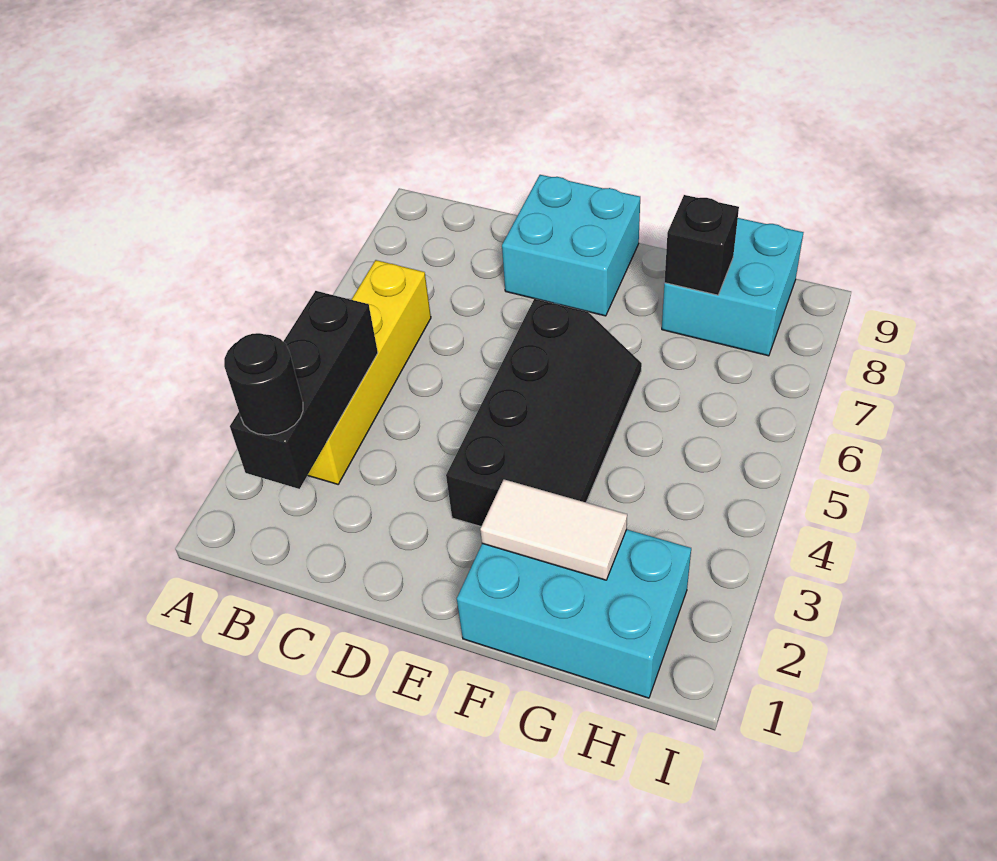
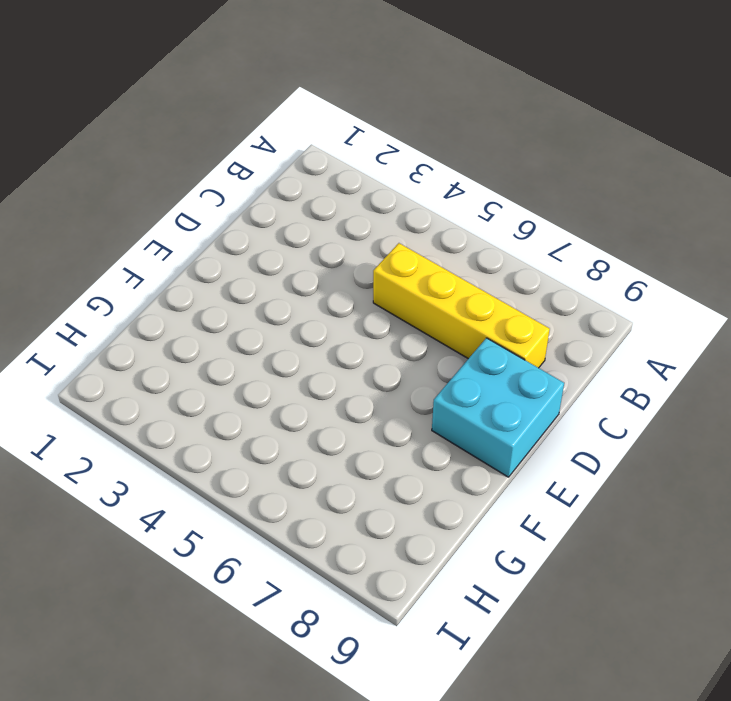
yellow 1x4 brick [373,243,550,368] -> yellow 1x4 brick moved to [308,260,431,484]
none -> black 2x4 slope [446,299,642,526]
none -> cyan 2x3 brick [457,529,691,698]

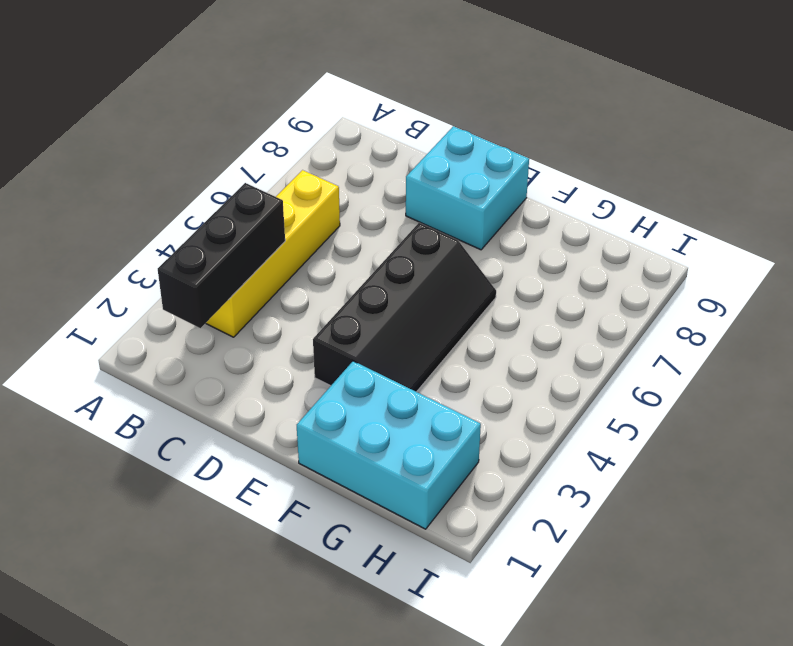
none -> cyan 2x2 brick [662,218,804,356]
none -> white 1x2 tile [480,479,627,580]

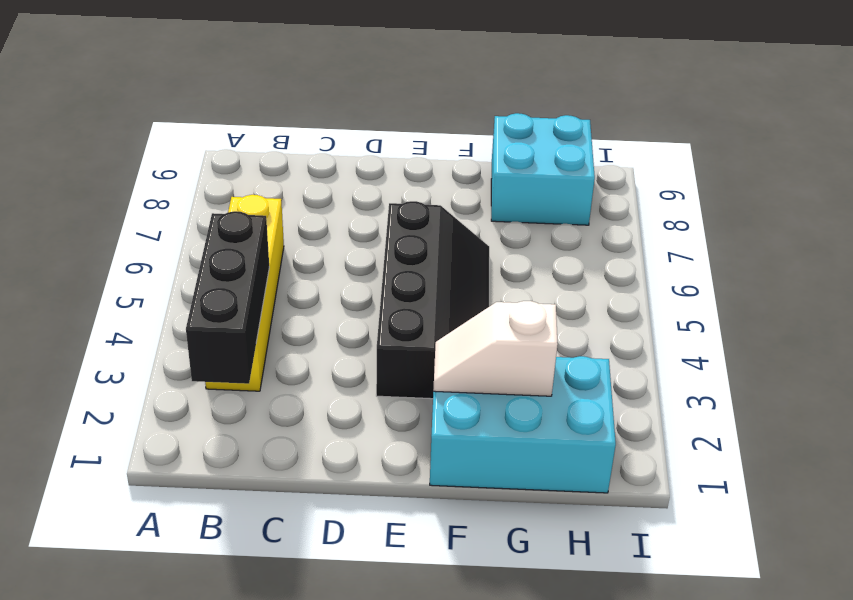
white 1x2 slope [433,301,558,396] -> white 1x2 tile [480,479,627,580]
none -> cyan 2x2 brick [502,175,640,316]
none -> black 1x1 brick [664,195,739,295]

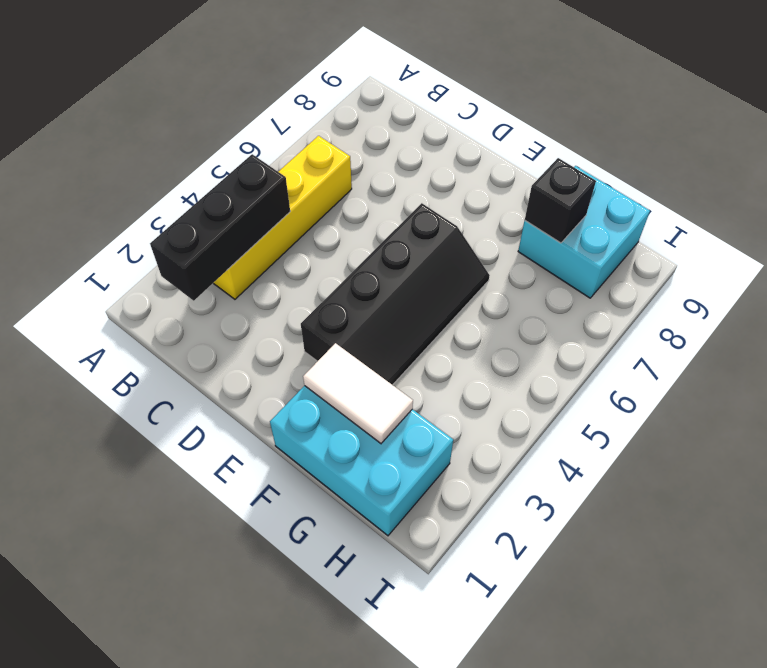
none -> cyan 2x2 brick [502,175,640,316]
none -> black 1x1 round brick [224,333,303,435]

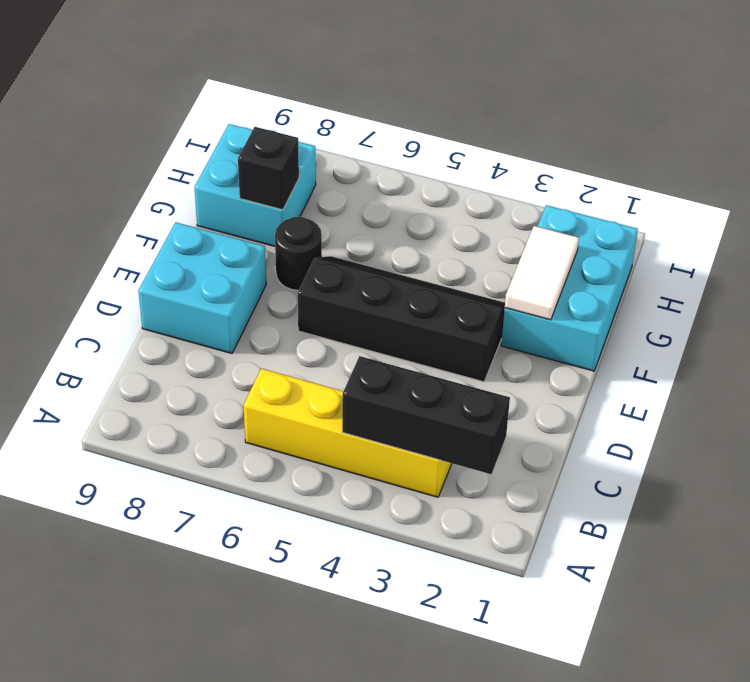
black 1x1 round brick [275,217,322,290] -> black 1x1 round brick moved to [224,333,303,435]

